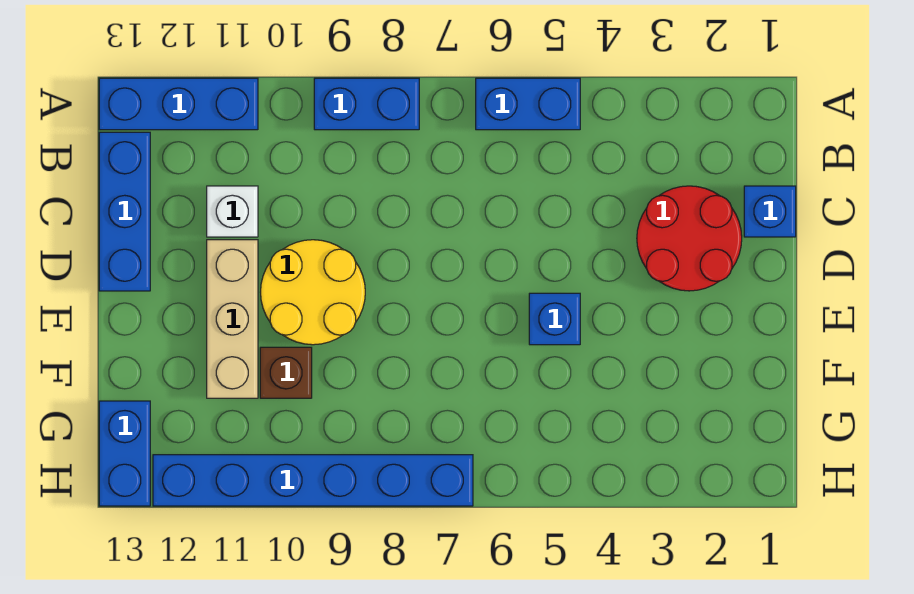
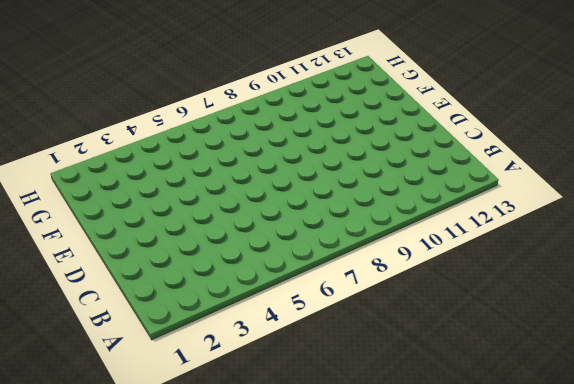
none -> blue 1x2 brick [476,78,580,130]
none -> blue 1x2 brick [314,78,419,130]
none -> blue 1x3 brick [99,78,258,130]

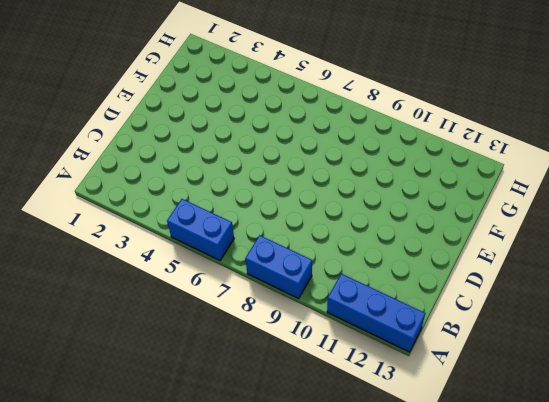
none -> blue 1x3 brick [99,132,150,291]
none -> blue 1x1 brick [744,186,796,237]
none -> red 2x2 round brick [637,186,742,291]

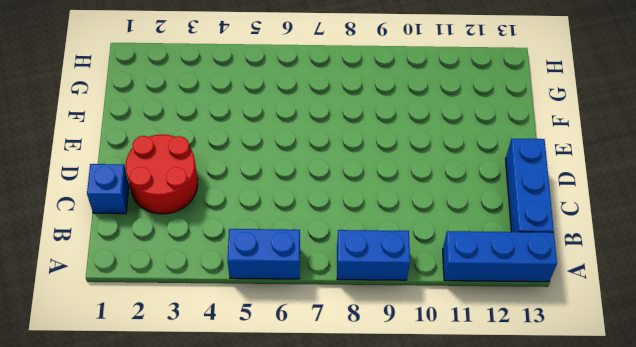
none -> white 1x1 brick [207,186,258,237]
none -> yellow 2x2 round brick [261,240,365,345]
none -> tan 1x3 brick [207,240,258,398]

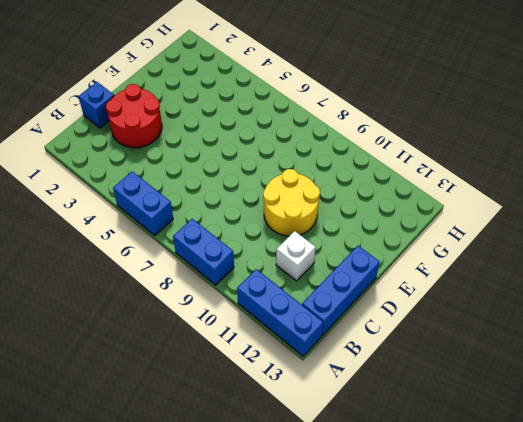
none -> tan 1x3 brick [207,240,258,398]
none -> blue 1x1 brick [529,293,580,345]
none -> brown 1x1 brick [260,347,312,398]

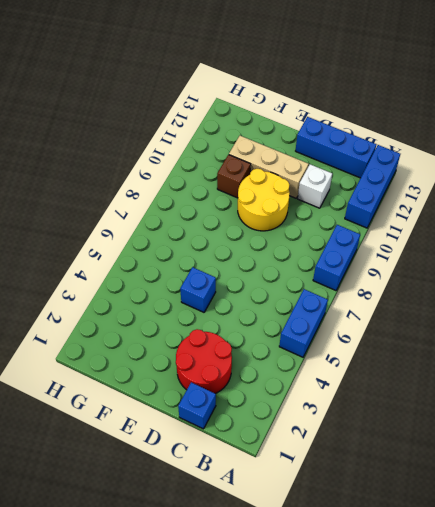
none -> blue 1x2 brick [99,401,150,506]
none -> blue 1x6 brick [153,455,473,506]

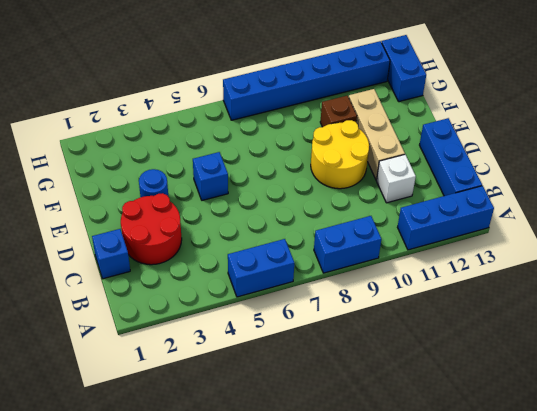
blue 1x1 round brick [139,169,168,197] -> none

